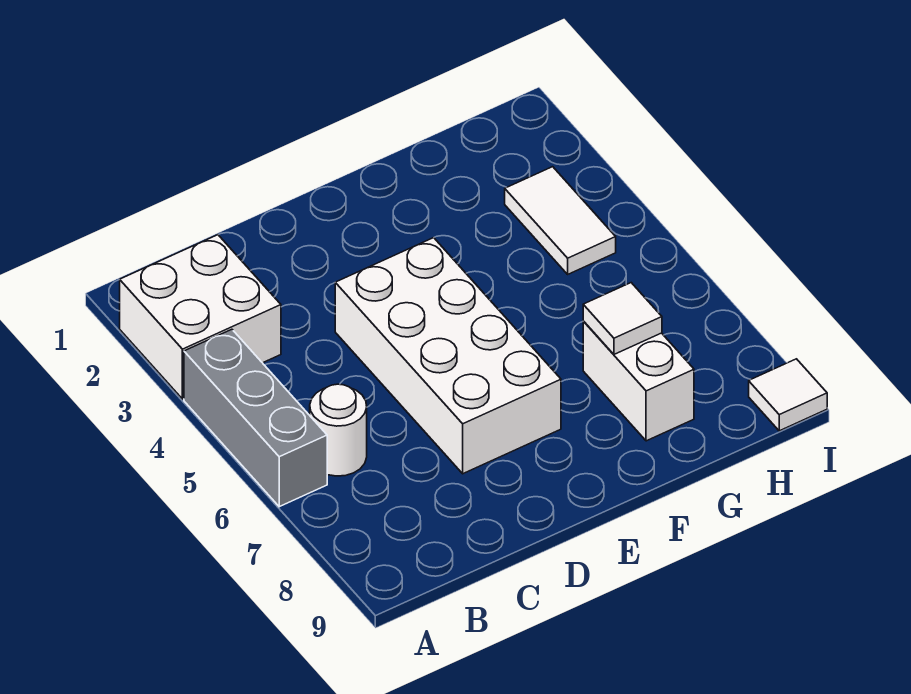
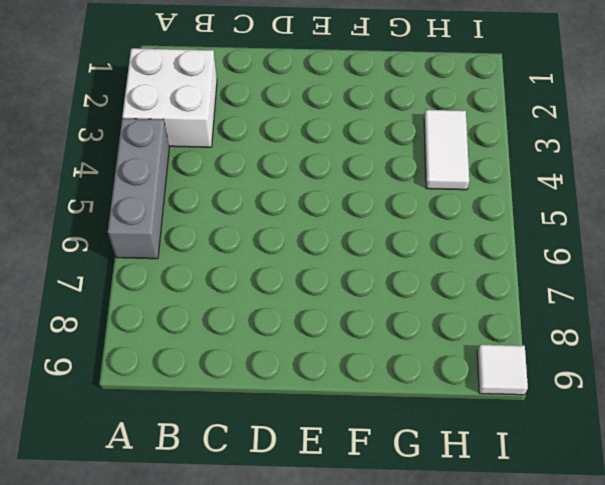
none -> white 1x1 round brick [310,384,367,476]
none -> white 2x4 brick [335,238,561,474]

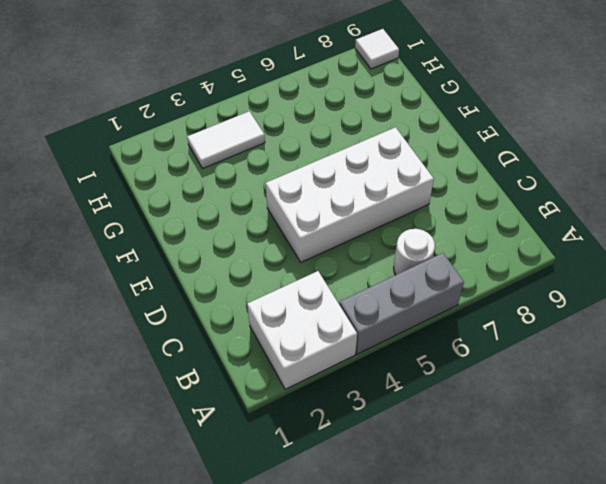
none -> white 1x2 brick [583,321,694,441]
none -> white 1x1 tile [583,283,662,354]

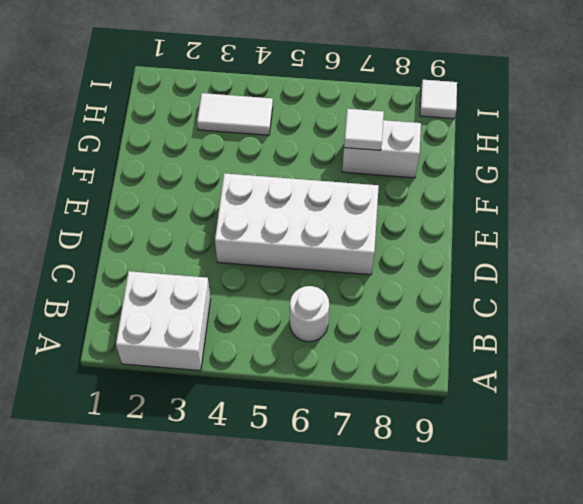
none -> grey 1x3 brick [184,329,327,507]

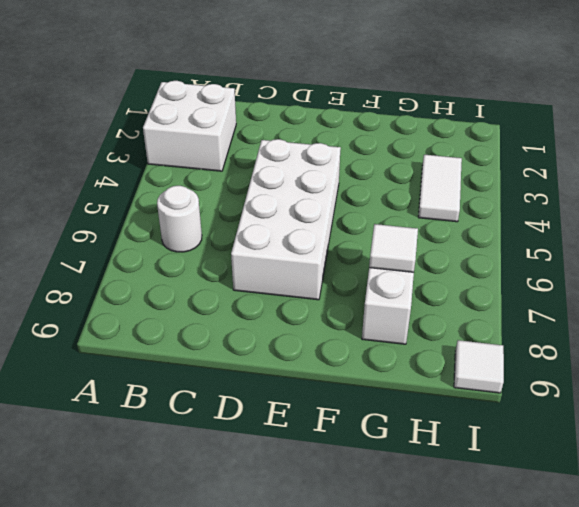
none -> grey 1x3 brick [184,329,327,507]

